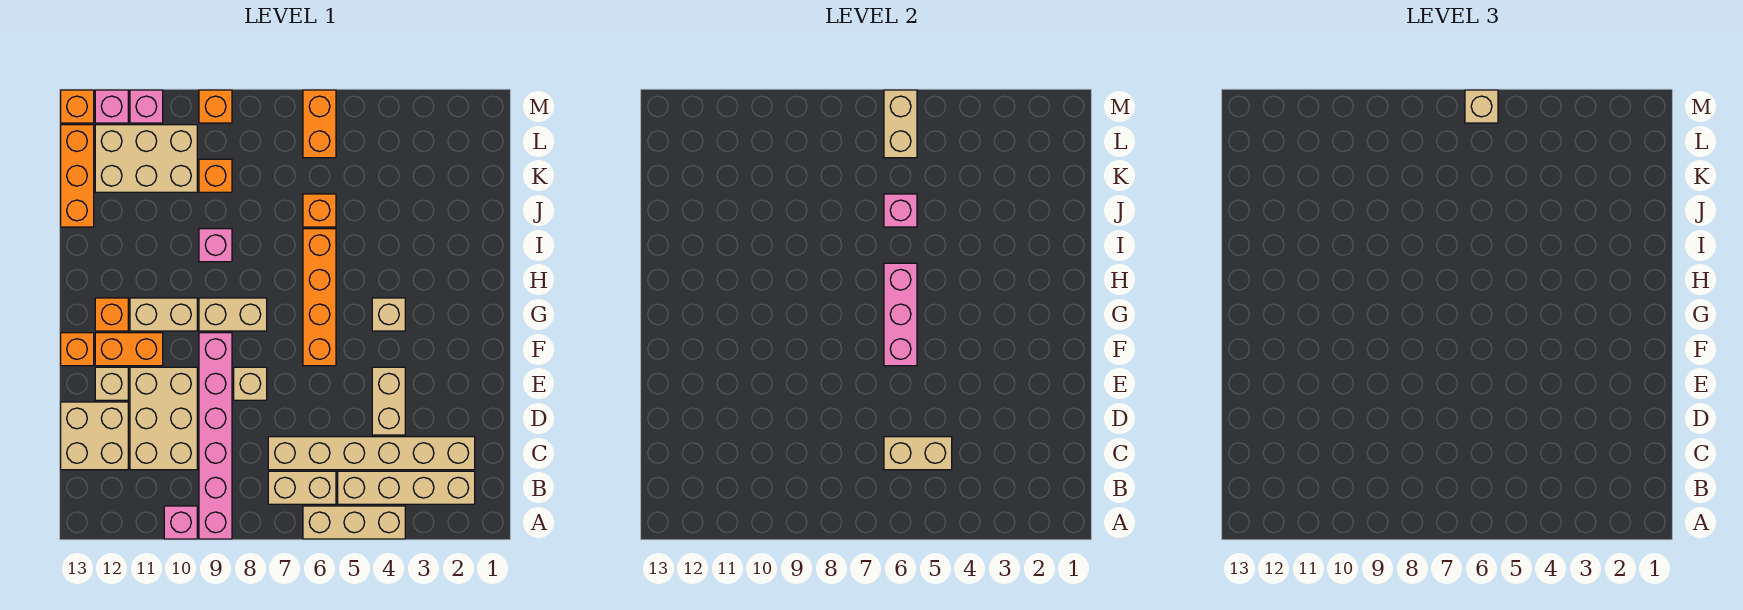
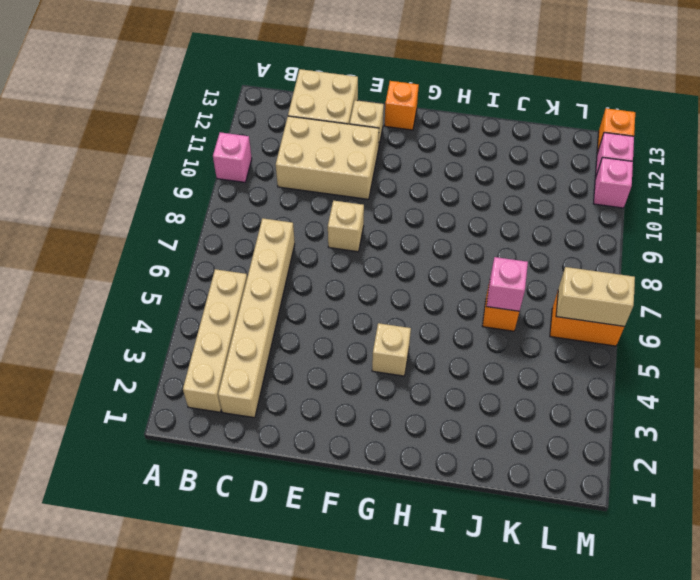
none -> tan 1x3 brick [303,506,405,539]
none -> pink 1x6 brick [199,333,232,539]
none -> tan 1x2 brick [268,471,336,504]
none -> tan 1x2 brick [372,367,405,435]

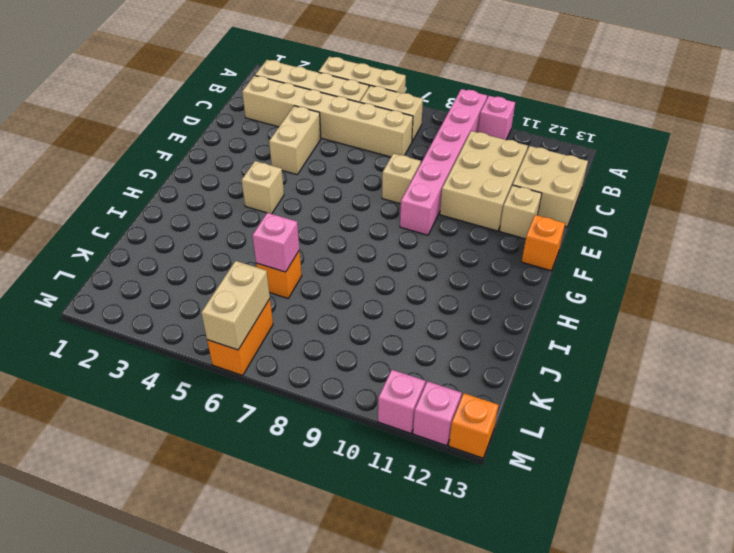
none -> orange 1x4 brick [303,229,336,366]
none -> orange 1x2 brick [95,333,163,366]
none -> tan 1x2 brick [199,298,267,331]
none -> tan 1x2 brick [130,298,197,331]

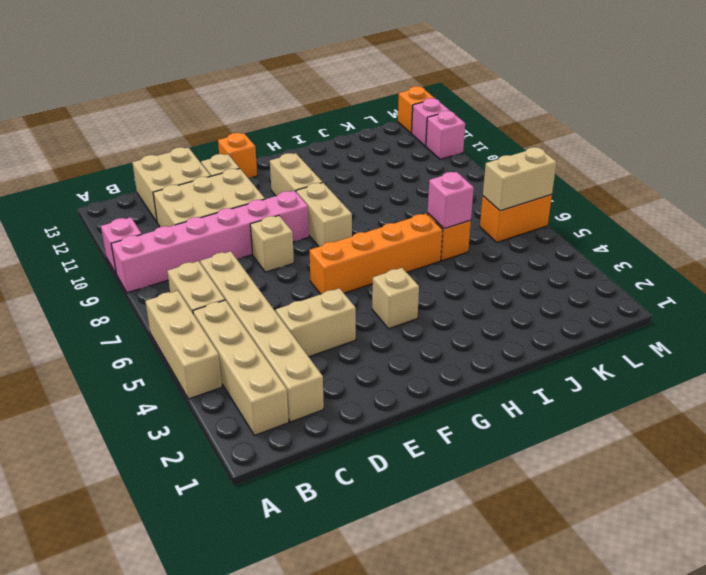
none -> orange 1x2 brick [95,333,163,366]
none -> orange 1x1 brick [95,298,128,331]
none -> pink 1x1 brick [199,229,232,262]
none -> orange 1x3 brick [61,125,94,227]

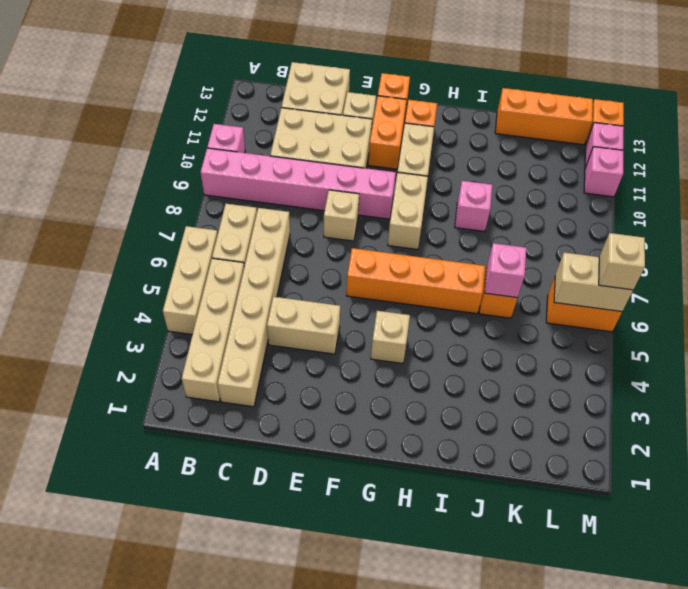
none -> orange 1x1 brick [199,159,232,192]
none -> tan 2x3 brick [95,125,197,192]
none -> orange 1x1 brick [199,90,232,123]
none -> tan 1x2 brick [884,437,952,470]

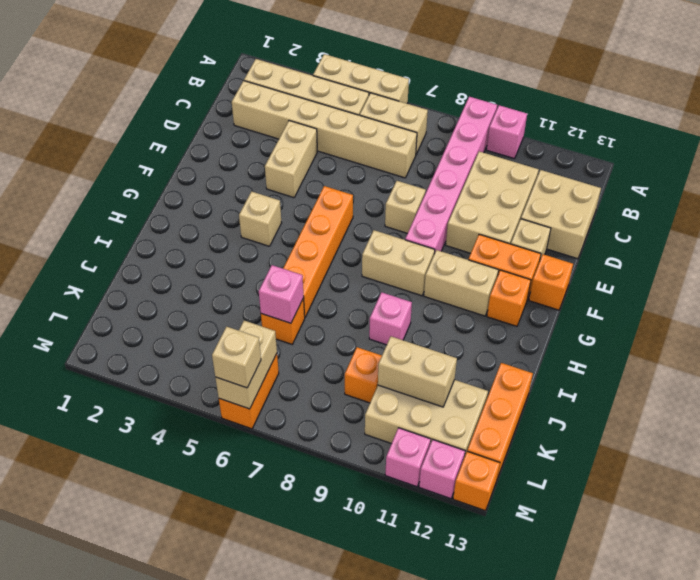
tan 1x2 brick [378,336,457,407] -> tan 1x2 brick moved to [884,437,952,470]
none -> orange 1x1 brick [199,90,232,123]
none -> pink 1x3 brick [884,263,917,366]

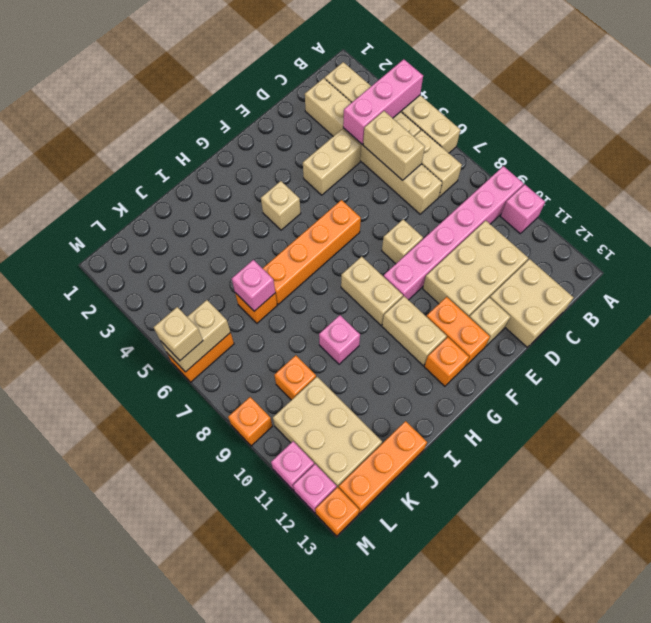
pink 1x3 brick [343,59,423,144] -> pink 1x3 brick moved to [884,263,917,366]
none -> orange 1x1 brick [61,333,94,366]

